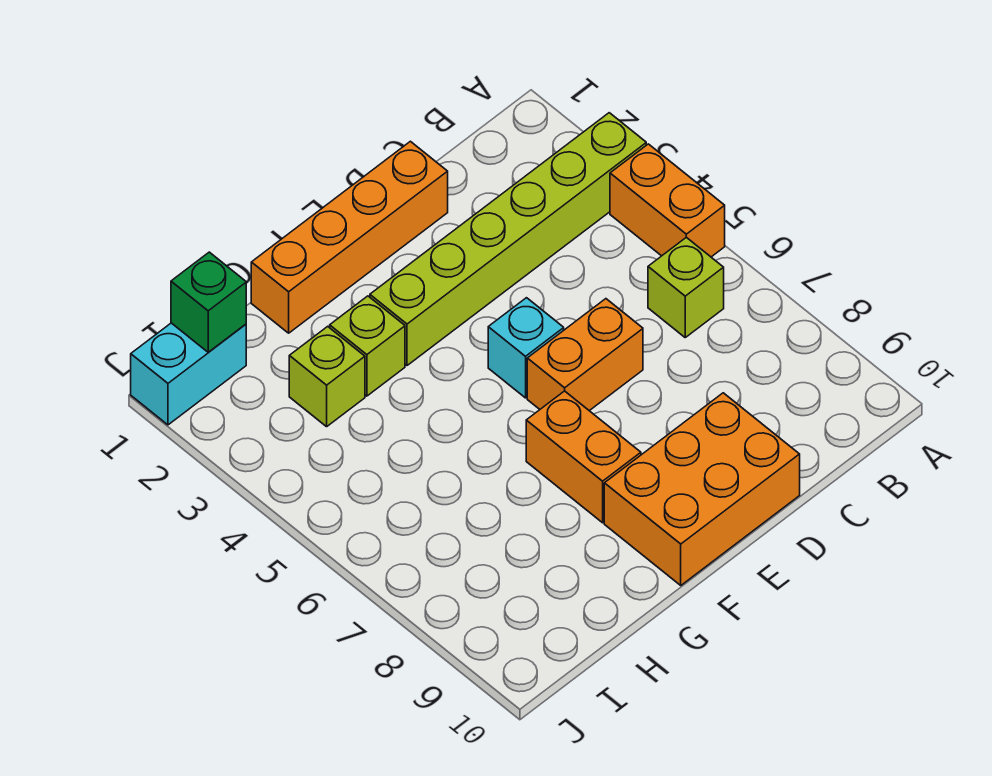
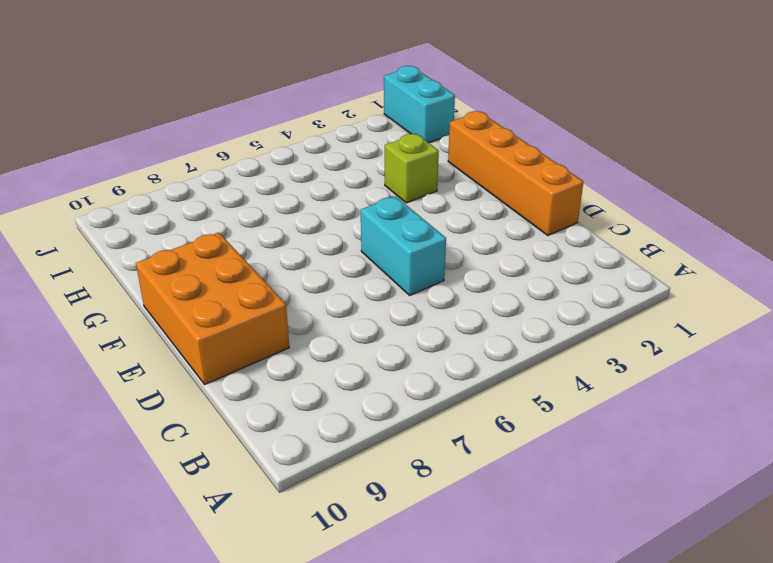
cyan 1x2 brick [361,196,446,295] -> cyan 1x1 brick [488,298,564,398]
none -> lime 1x6 brick [370,113,646,365]
none -> orange 1x2 brick [610,144,725,257]
none -> lime 1x1 brick [648,237,724,337]

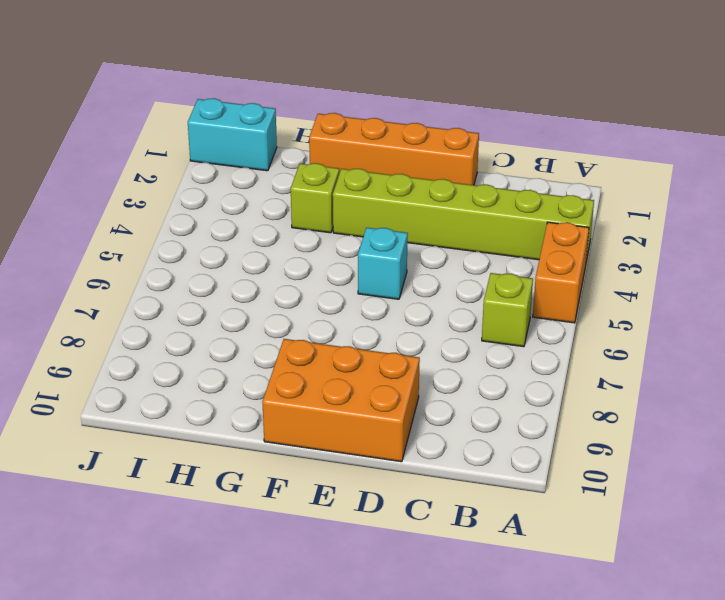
none -> orange 1x2 brick [527,299,643,411]
none -> orange 1x2 brick [526,391,641,523]
none -> lime 1x1 brick [289,326,365,427]

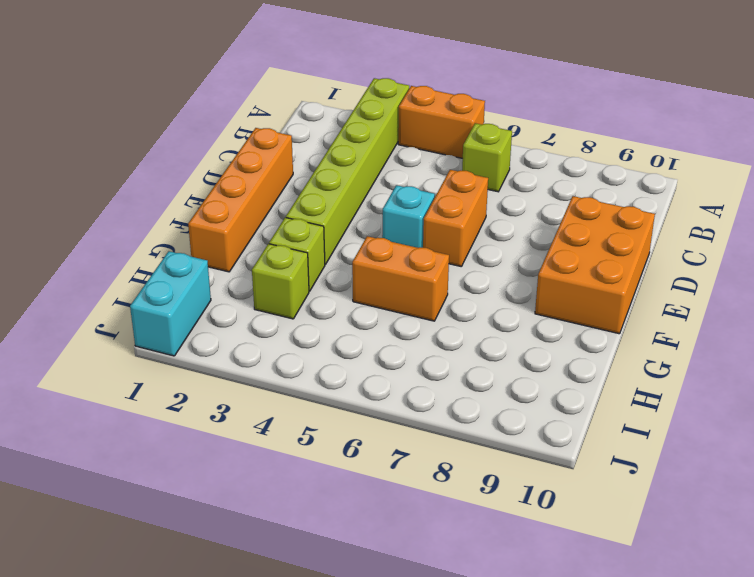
orange 1x2 brick [352,236,449,321] -> orange 1x2 brick moved to [526,391,641,523]
none -> green 1x1 brick [171,252,246,352]

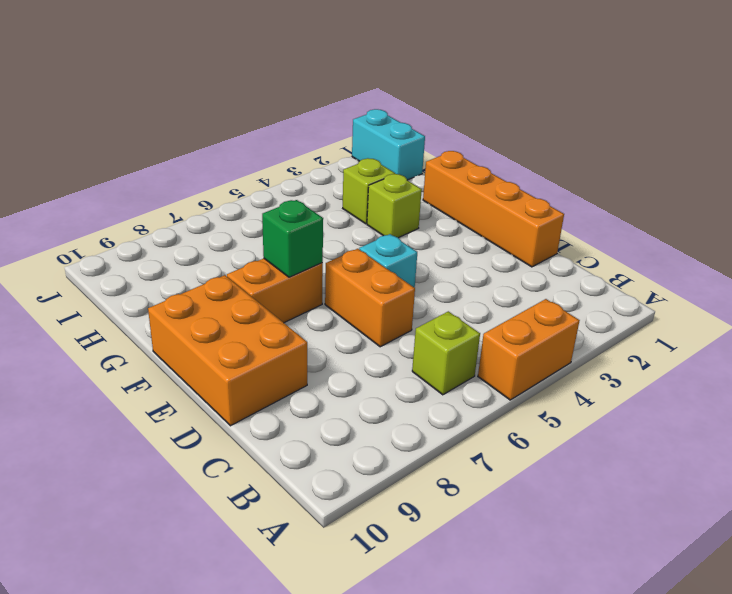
green 1x1 brick [262,200,323,277] -> green 1x1 brick moved to [171,252,246,352]
none -> lime 1x6 brick [370,113,646,365]

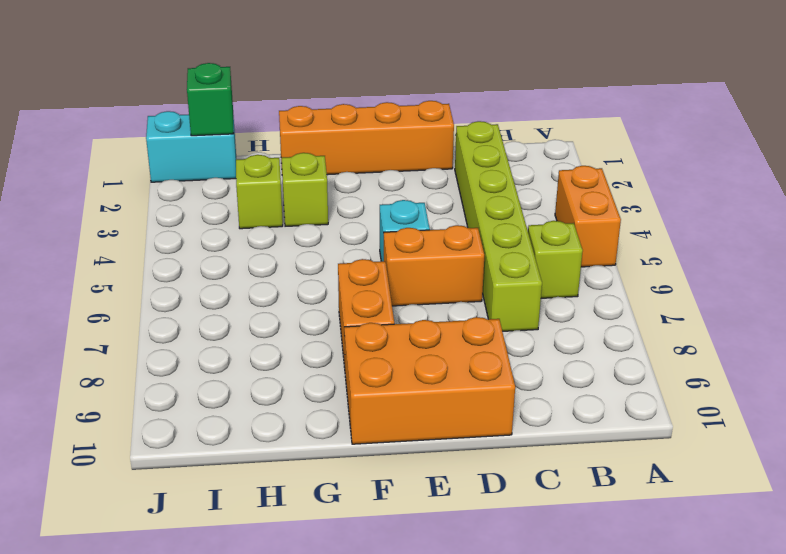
lime 1x6 brick [455,121,542,331] -> lime 1x6 brick turned to [370,113,646,365]

